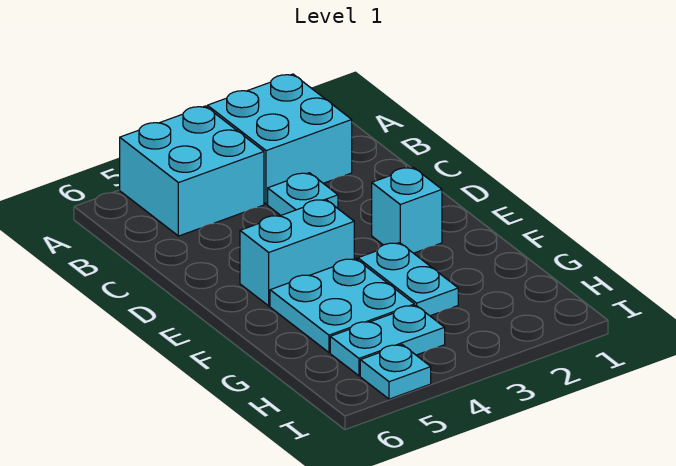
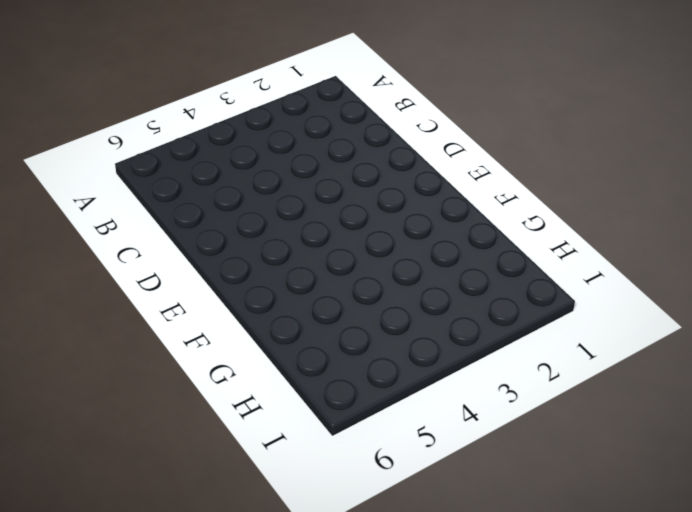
none -> cyan 2x2 brick [207,74,352,204]
none -> cyan 2x2 brick [120,106,264,236]

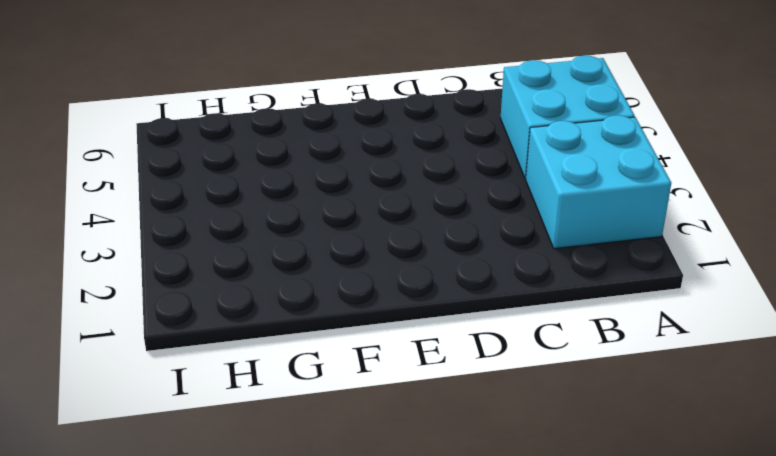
none -> cyan 1x1 plate [268,173,338,215]
none -> cyan 1x1 brick [372,167,442,253]

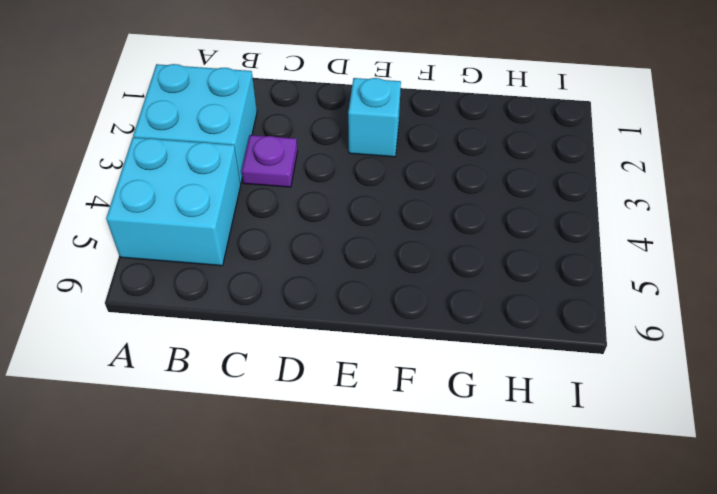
purple 1x1 plate [242,135,298,187] -> cyan 1x1 plate [268,173,338,215]
none -> cyan 1x2 brick [240,199,354,306]
none -> cyan 1x2 plate [358,243,458,316]

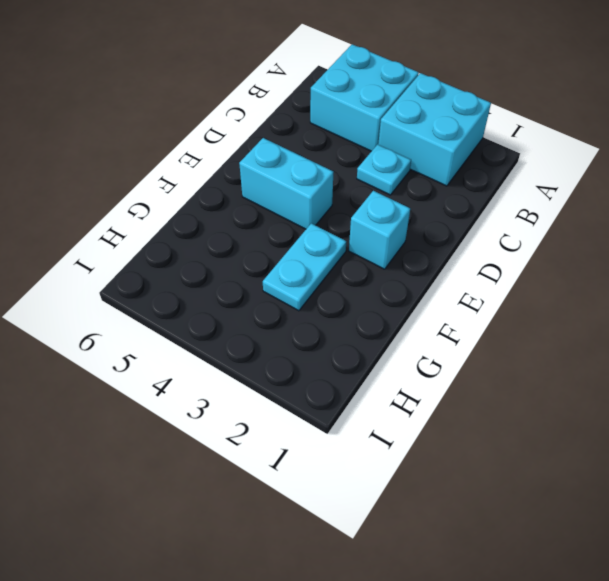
none -> cyan 2x2 plate [270,259,414,352]
none -> cyan 1x2 plate [330,305,445,376]

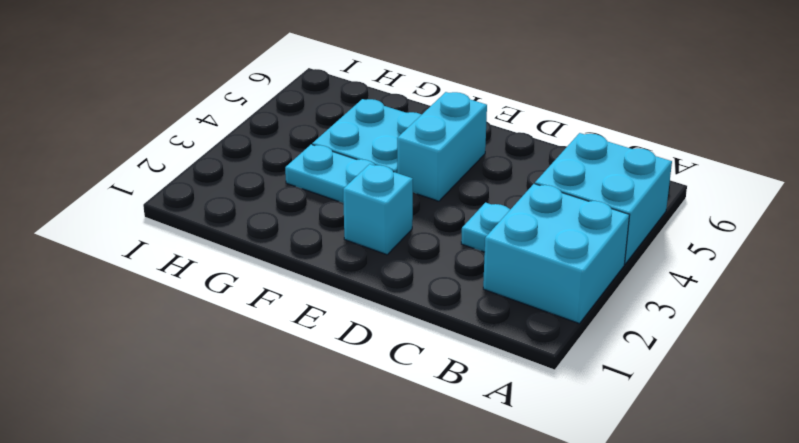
none -> cyan 1x2 plate [330,305,445,376]
none -> cyan 1x1 plate [360,345,431,399]

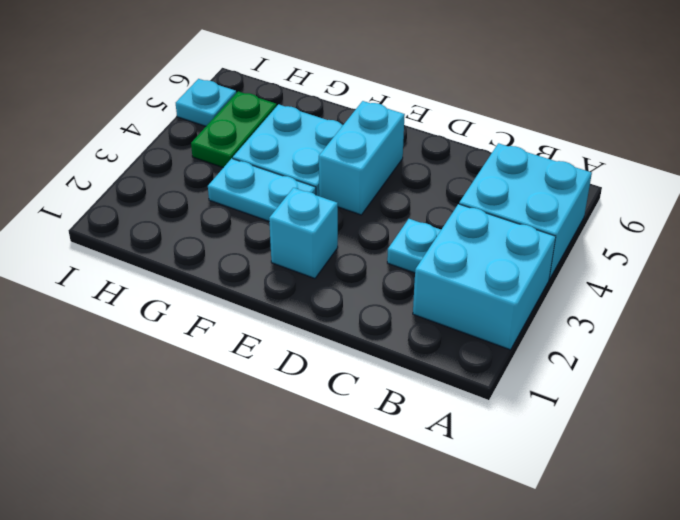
green 1x2 plate [191,91,277,168] -> cyan 1x2 plate [330,305,445,376]

